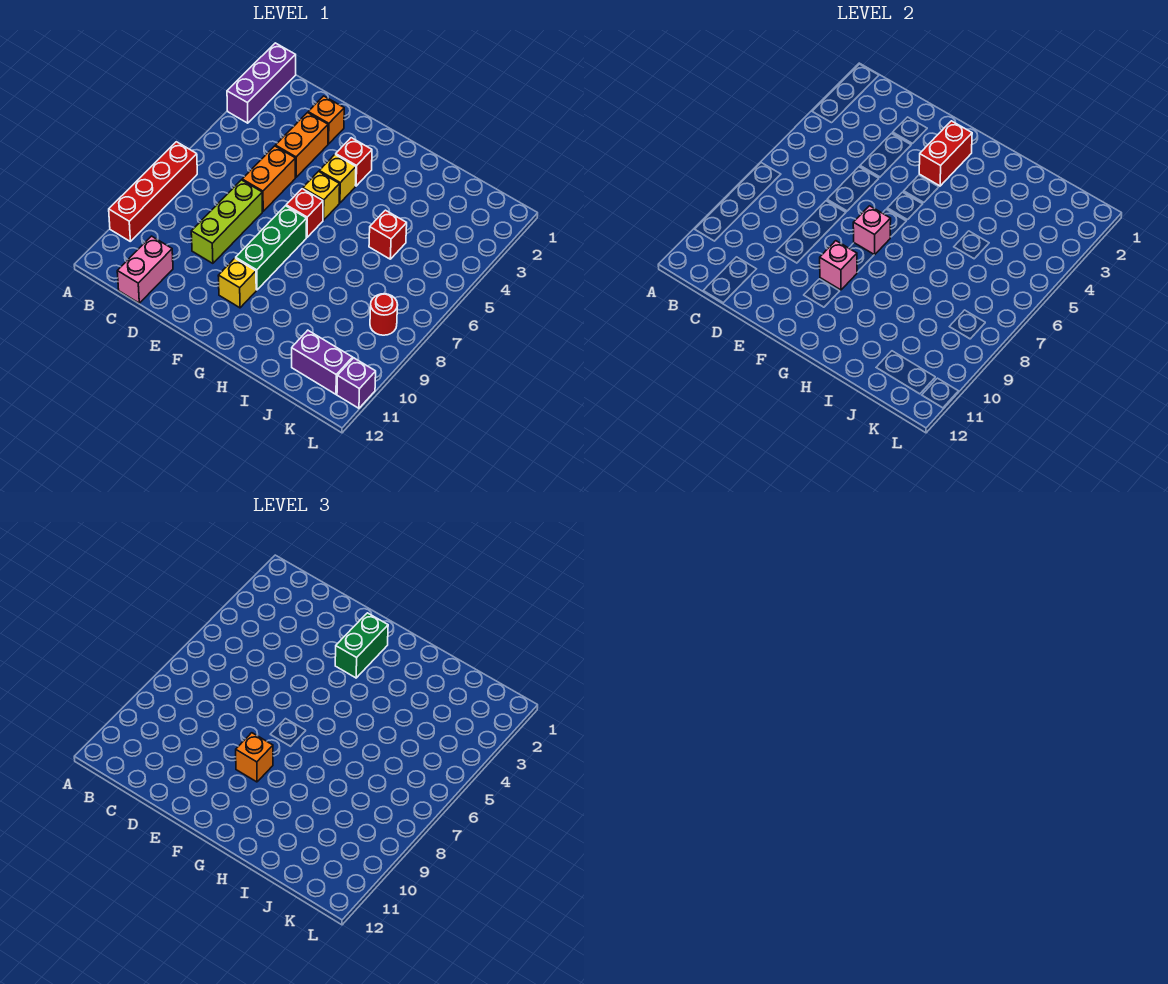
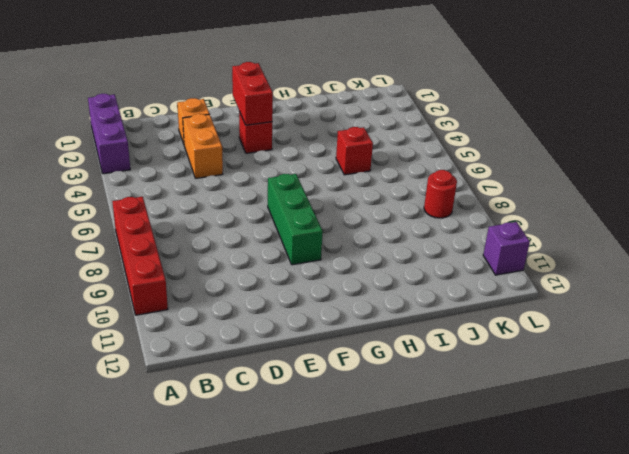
none -> pink 1x2 brick [117,236,173,303]
none -> orange 1x2 brick [242,146,295,211]
none -> lime 1x3 brick [191,180,262,263]

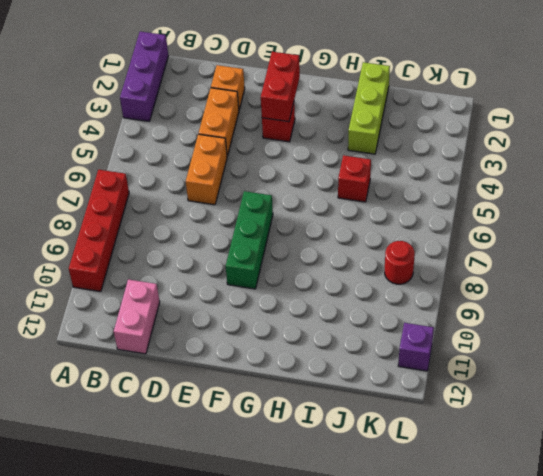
lime 1x3 brick [348,62,390,154] -> lime 1x3 brick moved to [191,180,262,263]
none -> yellow 1x1 brick [319,155,356,203]
none -> yellow 1x1 brick [303,172,340,220]
none -> red 1x1 brick [286,189,323,237]

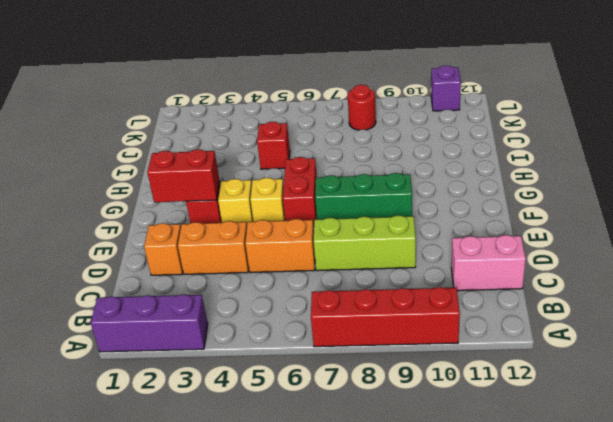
red 1x2 brick [283,157,317,226] -> red 1x1 brick [286,189,323,237]
none -> yellow 1x1 brick [218,258,256,308]
none -> purple 1x2 brick [292,330,353,394]
none -> pink 1x1 brick [853,206,891,255]

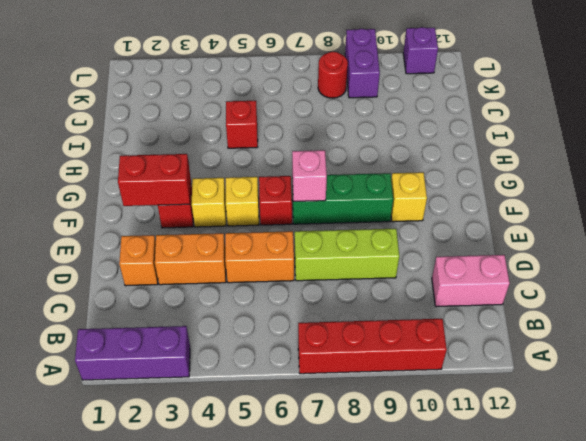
purple 1x2 brick [345,29,380,98] -> purple 1x2 brick moved to [292,330,353,394]
none -> pink 1x1 brick [820,241,857,290]
none -> green 1x2 brick [335,613,388,678]
none -> orange 1x1 brick [236,733,273,782]

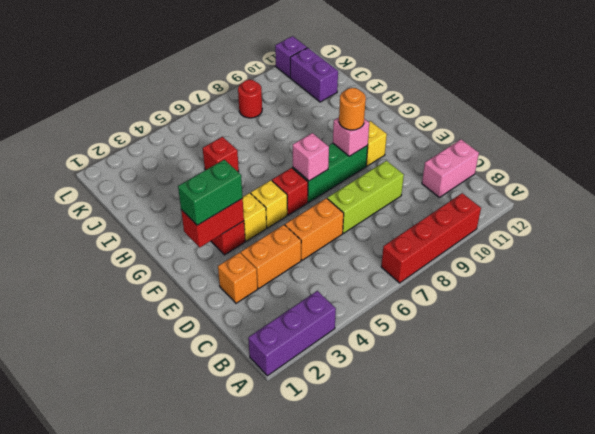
orange 1x1 round brick [339,88,366,130] -> orange 1x1 brick [236,733,273,782]

